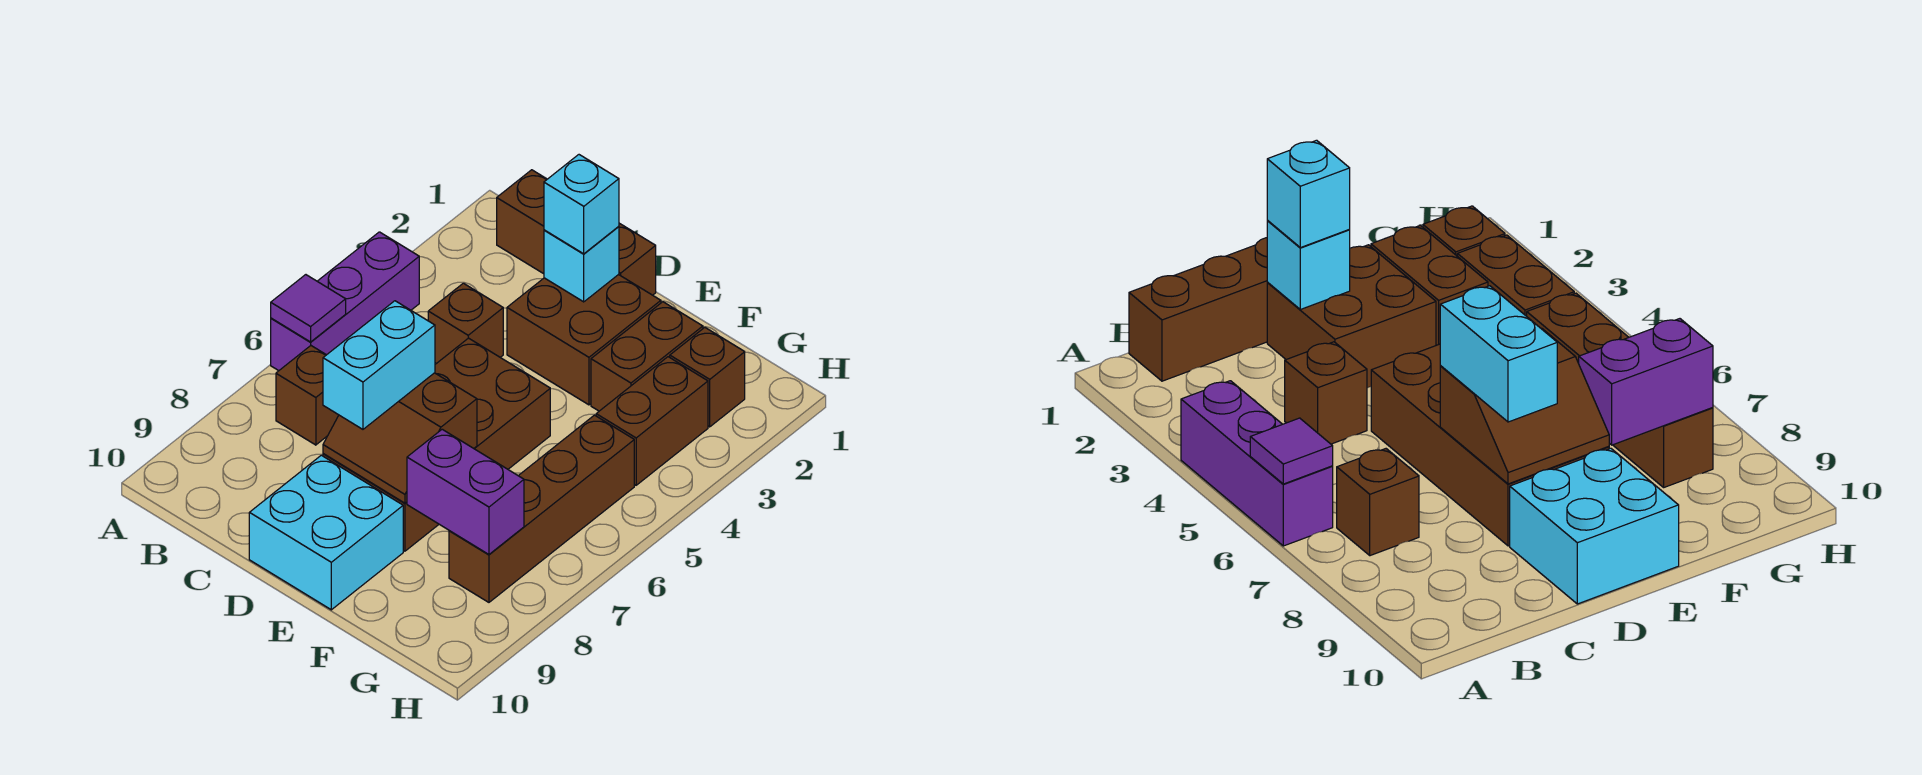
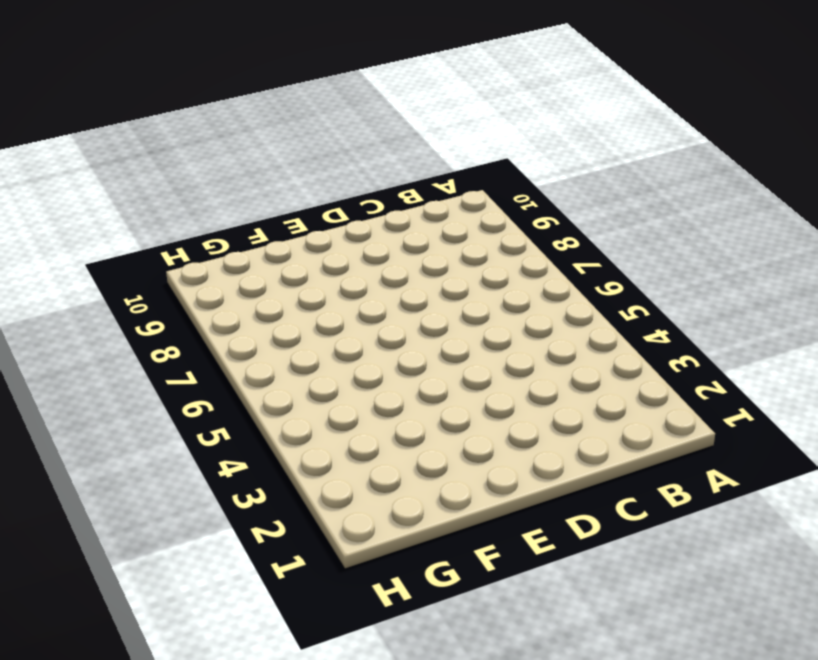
none -> purple 1x3 brick [271,232,419,371]
none -> brown 1x3 brick [497,170,656,295]
none -> brown 1x1 brick [276,346,339,445]

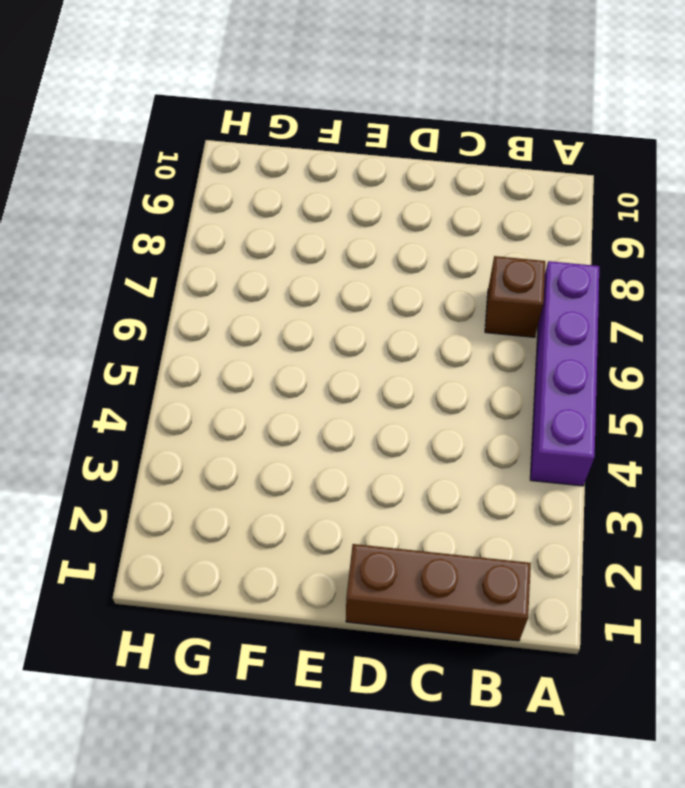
purple 1x4 brick [530,261,599,486] -> purple 1x3 brick [271,232,419,371]
none -> brown 1x1 brick [428,283,503,364]
none -> brown 2x2 brick [507,274,661,405]
none -> brown 2x4 brick [323,338,550,551]

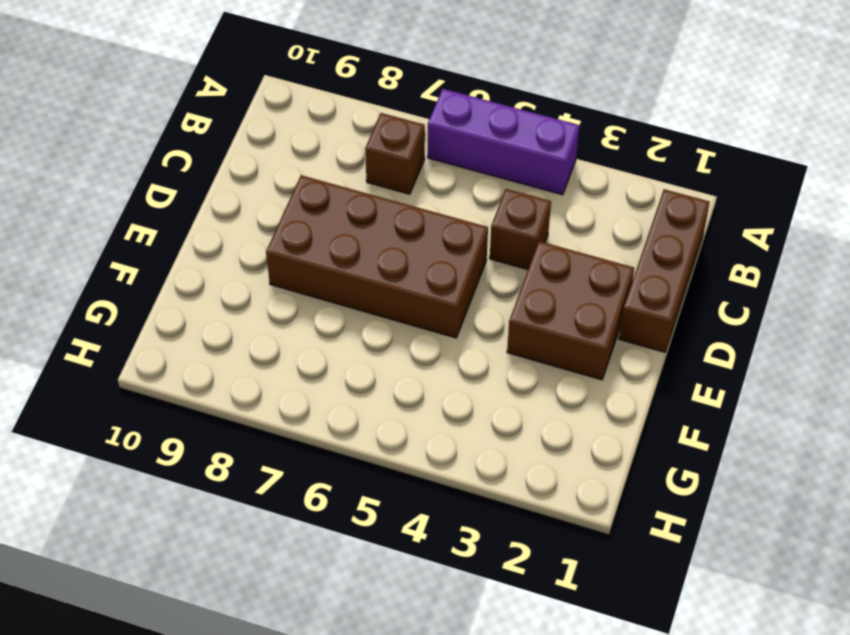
none -> cyan 2x2 brick [249,455,403,610]
none -> brown 1x2 brick [591,302,703,411]
none -> brown 1x1 brick [670,328,745,427]

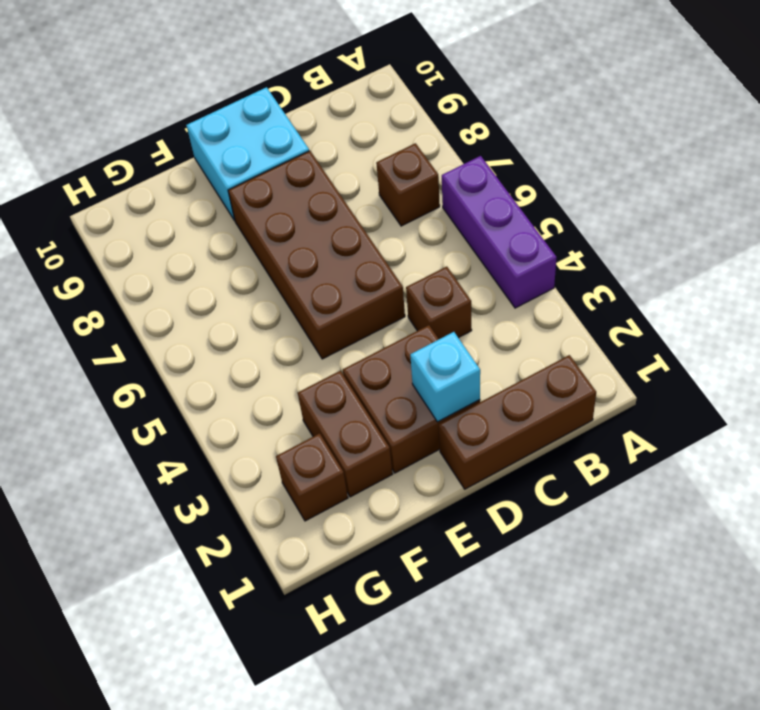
none -> brown 1x2 brick [596,357,708,485]
none -> brown 1x4 brick [449,415,634,602]
none -> purple 1x1 tile [271,275,346,342]

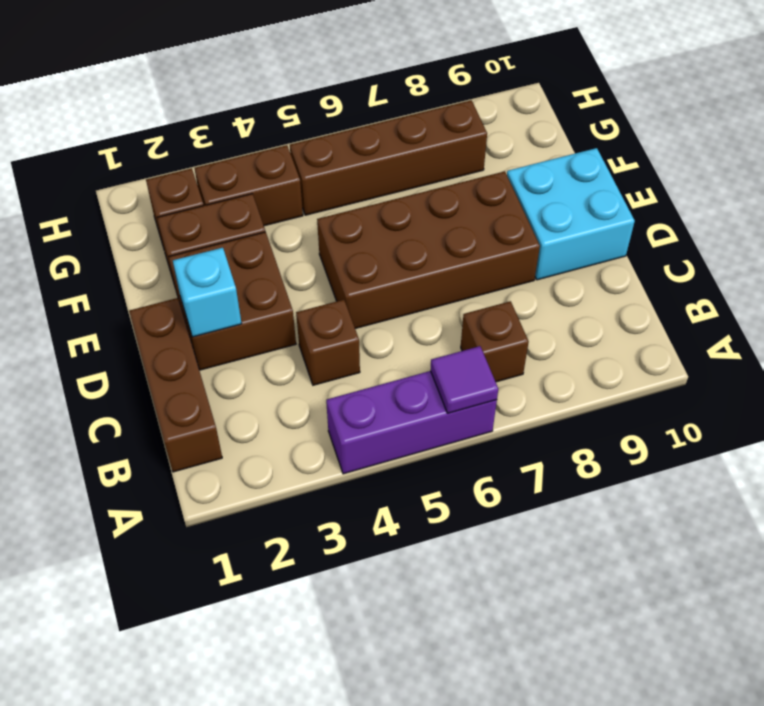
none -> brown 2x2 slope [323,373,477,503]
none -> purple 1x2 brick [407,429,524,554]
none -> cyan 1x1 brick [544,155,619,254]

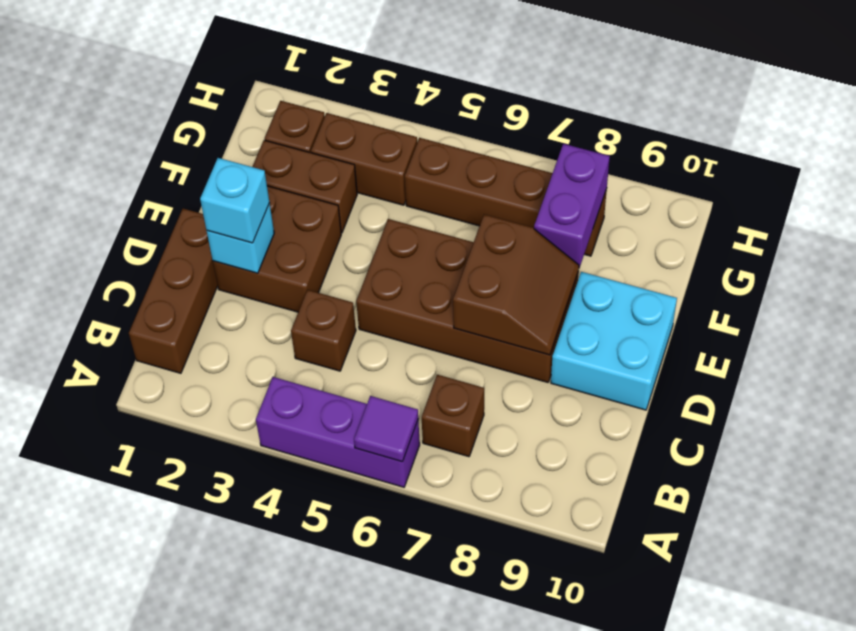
none -> cyan 1x2 brick [323,301,435,429]

